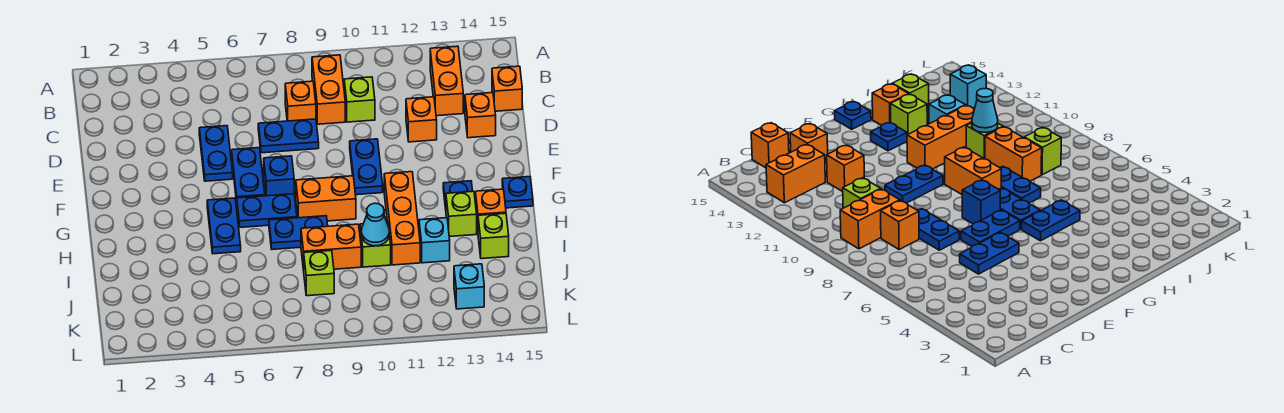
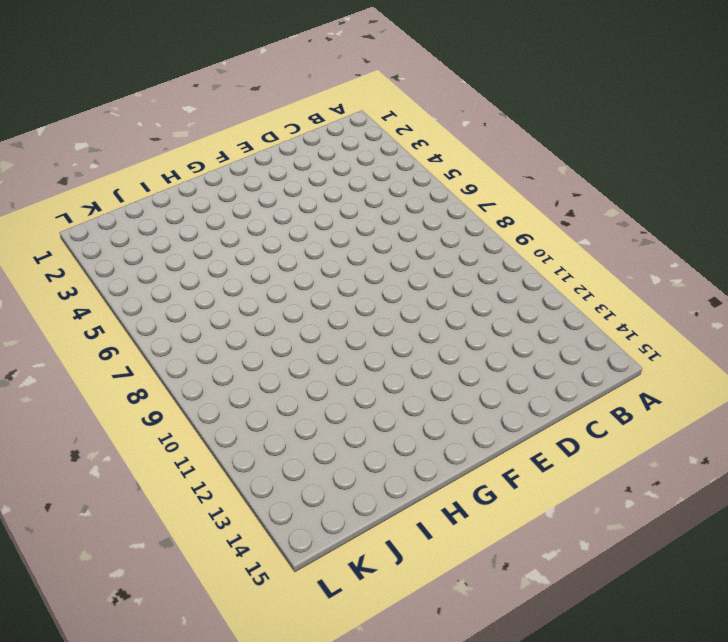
none -> orange 1x2 brick [312,55,345,124]
none -> orange 1x2 brick [430,46,463,116]
none -> orange 1x1 brick [285,81,316,121]

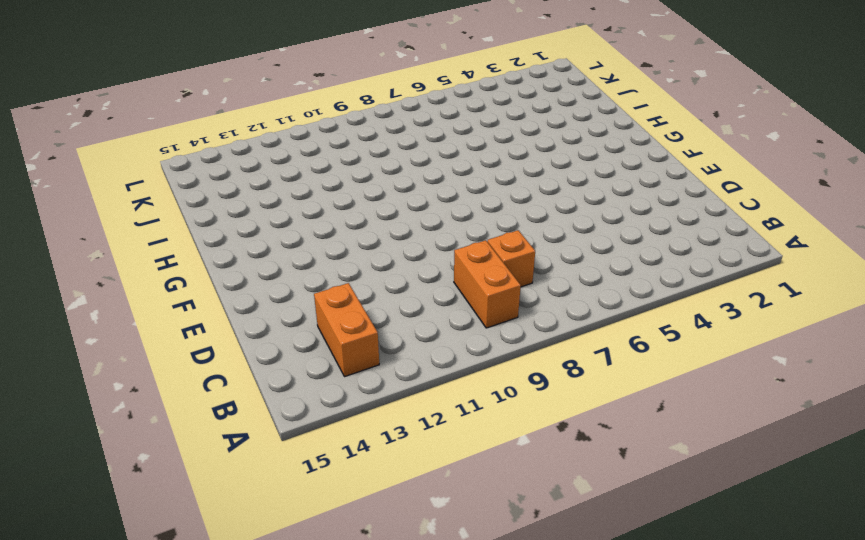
none -> lime 1x1 brick [344,77,375,122]
none -> orange 1x1 brick [492,66,522,111]
none -> blue 1x2 plate [199,126,233,181]

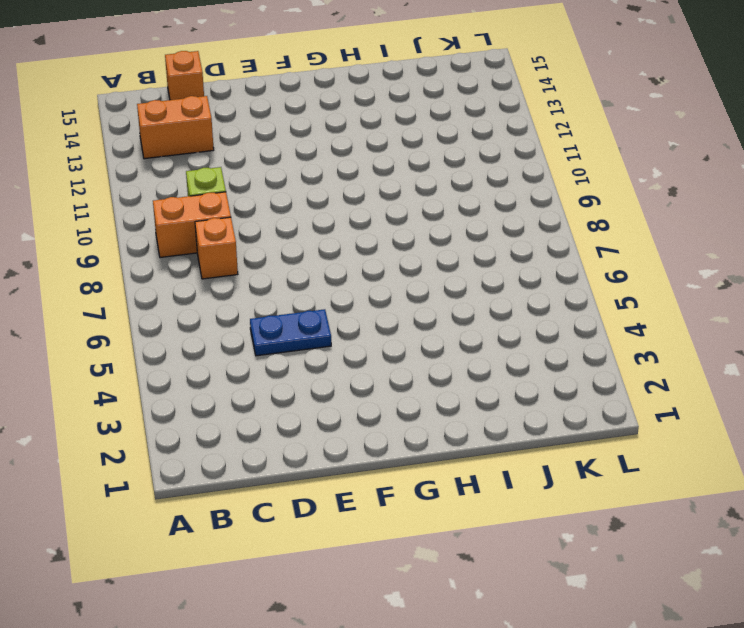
none -> blue 1x2 plate [258,119,319,153]
none -> orange 1x1 brick [406,97,437,142]
none -> orange 1x1 brick [465,93,496,138]

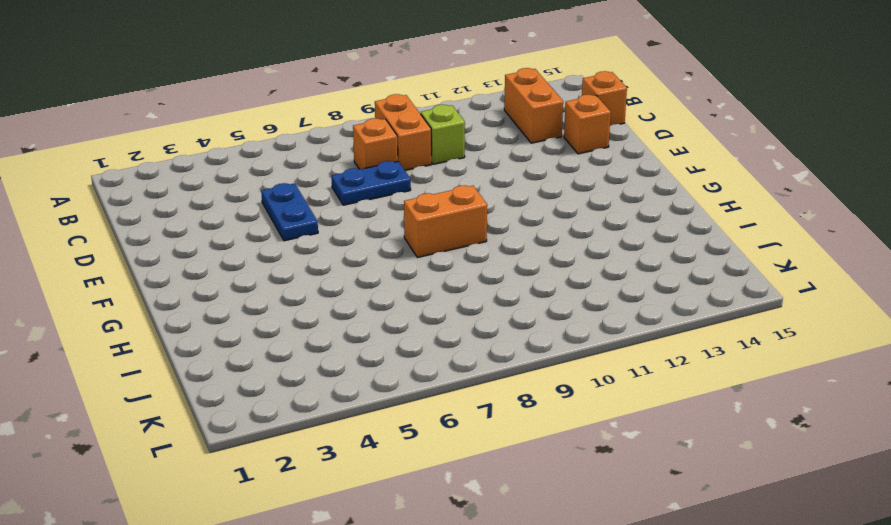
none -> orange 1x1 brick [406,97,437,142]
none -> blue 1x2 plate [232,148,265,201]
none -> blue 1x2 plate [350,139,383,195]

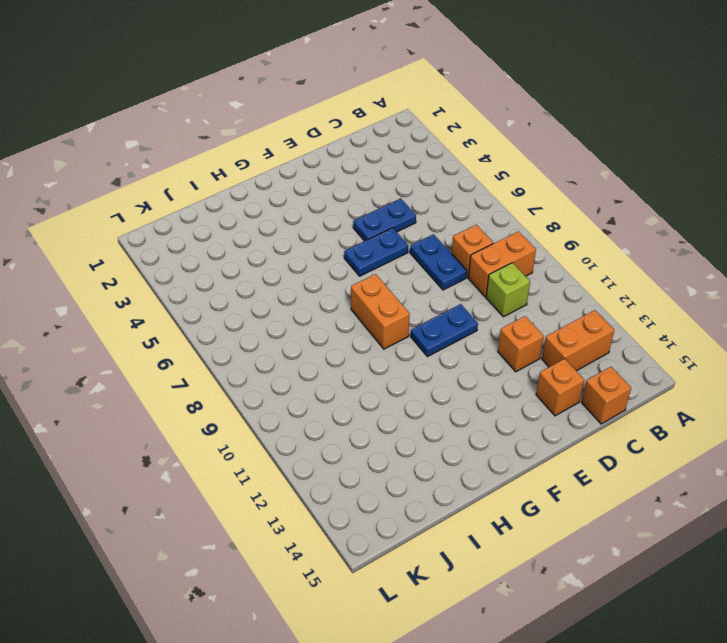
none -> blue 1x1 brick [264,156,294,196]
none -> blue 1x2 plate [207,198,241,254]
none -> blue 1x2 plate [237,194,297,227]

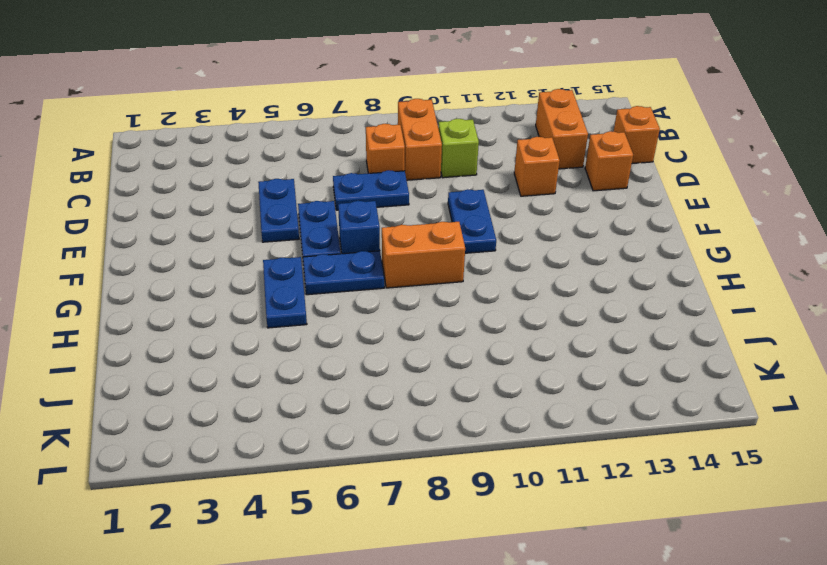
none -> orange 1x3 brick [384,172,420,265]
none -> blue 1x1 plate [443,181,473,209]
none -> blue 1x1 plate [502,177,533,208]

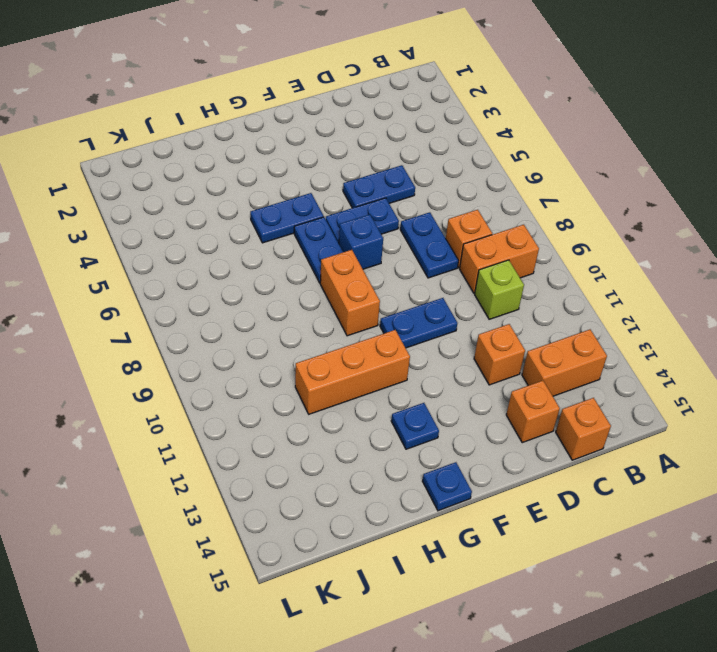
none -> blue 1x2 plate [269,216,328,249]
none -> lime 1x1 brick [446,191,477,237]
none -> orange 1x1 brick [476,189,506,230]

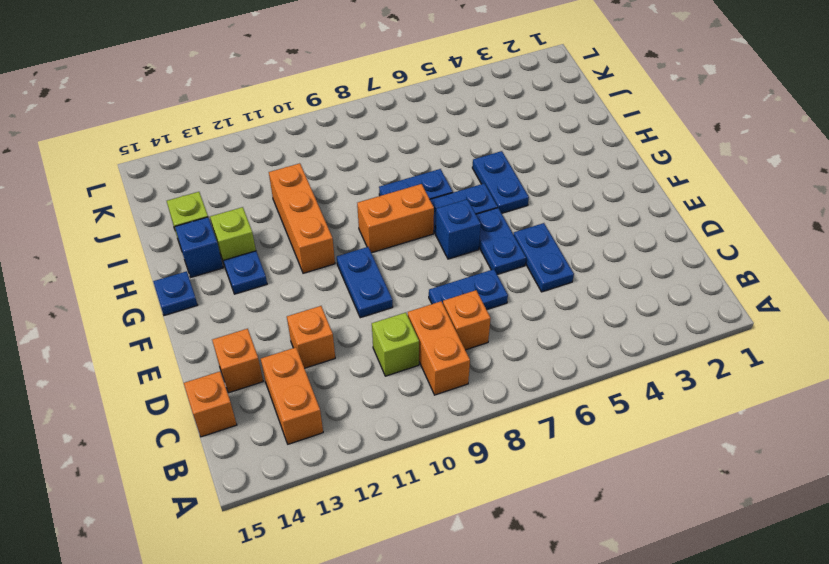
blue 1x1 brick [175,217,223,277] -> orange 1x1 brick [476,189,506,230]
none -> orange 1x2 brick [301,224,361,270]
none -> lime 1x1 brick [360,222,391,267]
none -> cyan 1x1 brick [419,218,450,263]

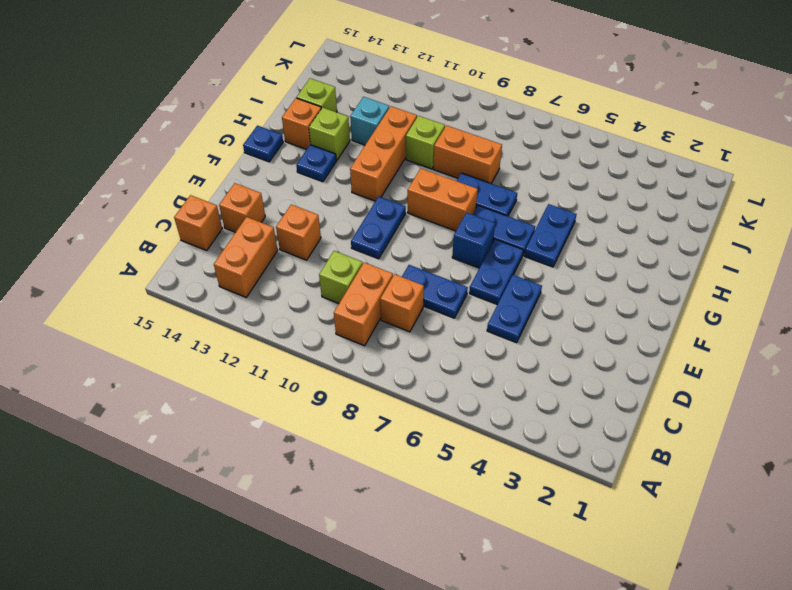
none -> lime 1x1 brick [304,251,334,296]
none -> cyan 1x1 brick [454,264,484,309]
none -> cyan 1x1 cone [361,203,389,246]

